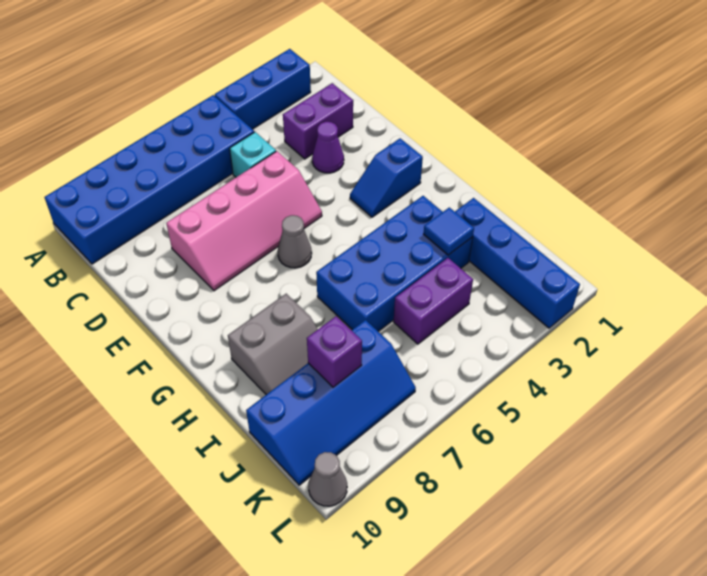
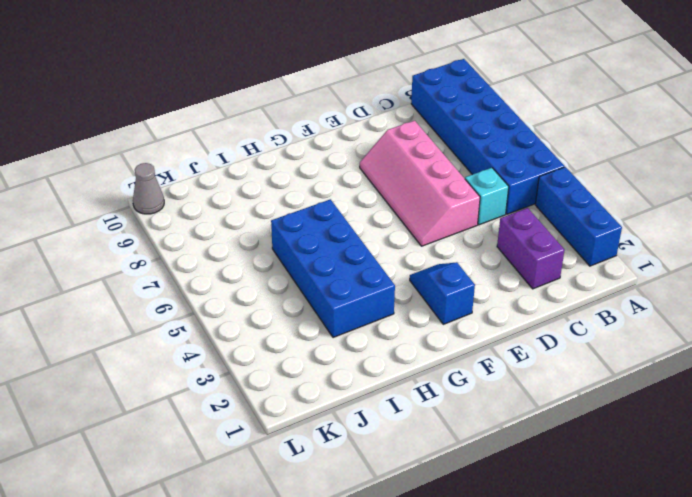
none -> purple 1x1 cone [312,122,344,173]
none -> grey 1x1 cone [278,215,312,268]
none -> grey 2x2 slope [228,294,318,395]

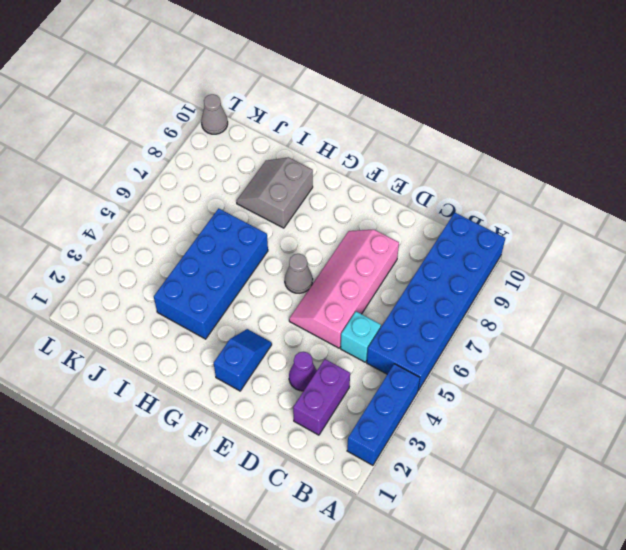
none -> blue 1x4 brick [455,198,580,328]
none -> purple 1x2 brick [394,258,473,344]
none -> blue 2x4 slope [246,320,416,485]

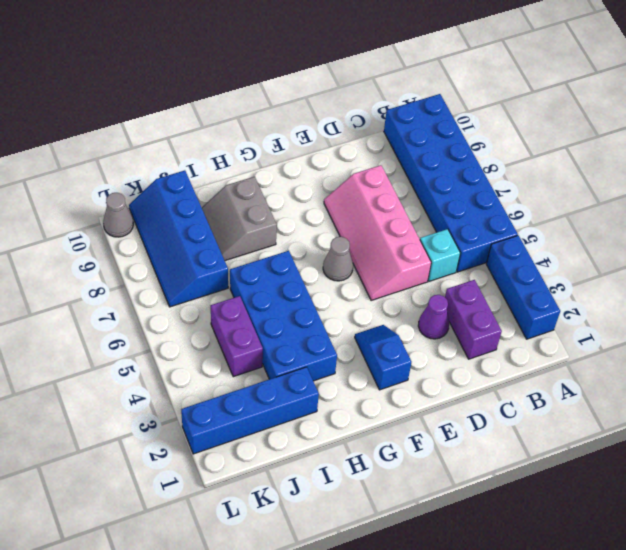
none -> blue 1x1 tile [424,207,474,255]
none -> purple 1x1 brick [307,316,362,387]

